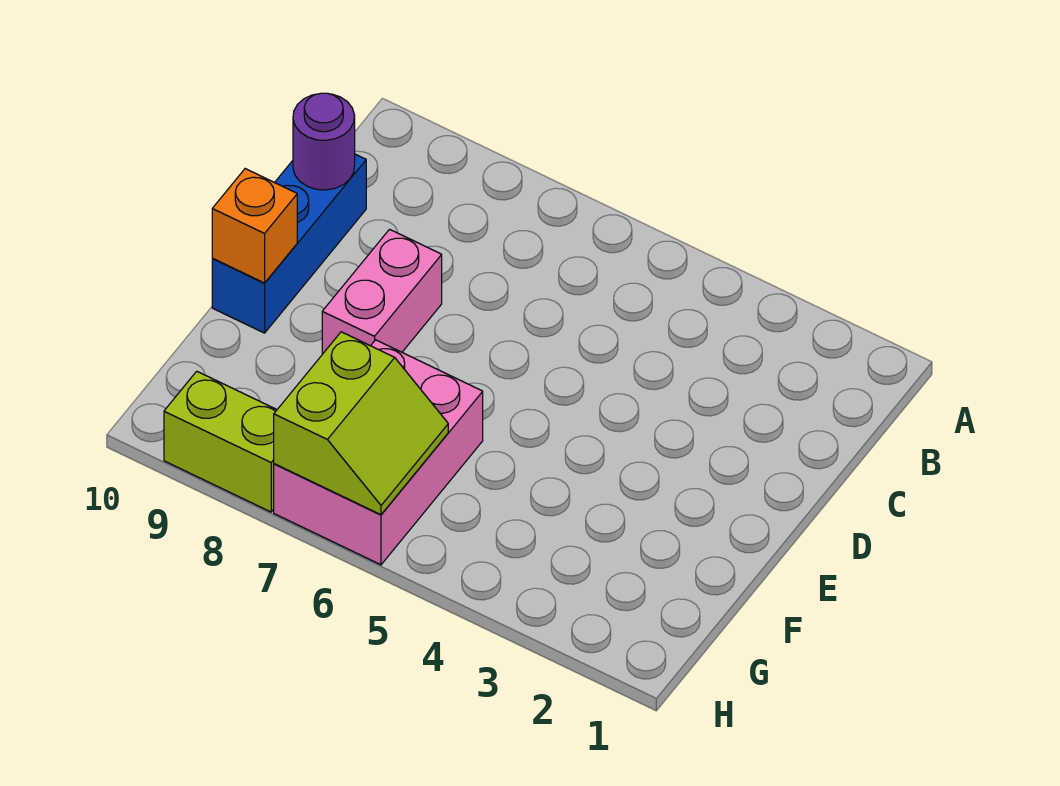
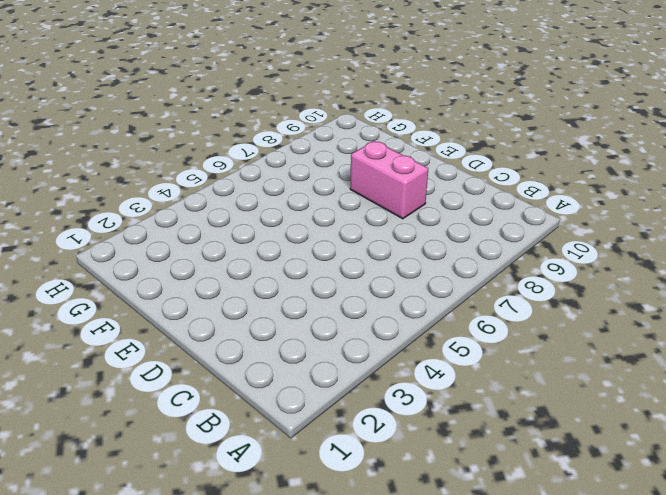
none -> blue 1x3 brick [212,154,366,333]
none -> pink 2x3 brick [274,340,483,565]

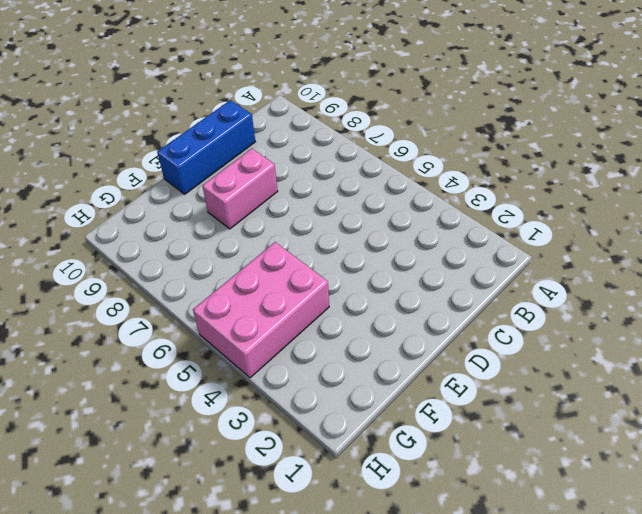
pink 2x3 brick [193,242,329,378] -> pink 2x3 brick moved to [274,340,483,565]
none -> lime 1x2 brick [164,371,277,512]
none -> purple 1x1 round brick [293,93,355,190]

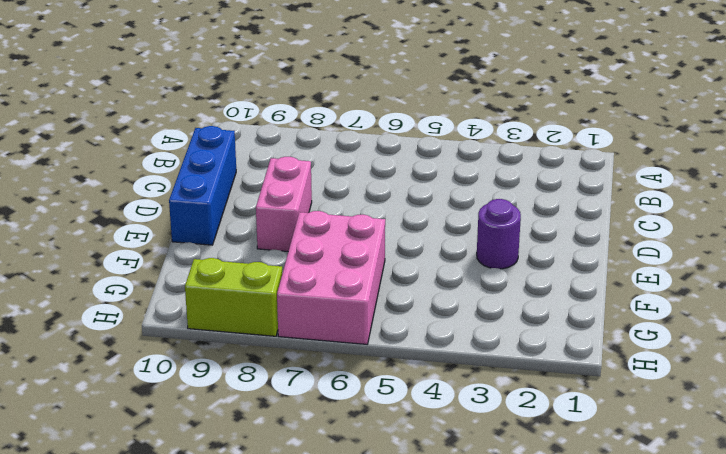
purple 1x1 round brick [477,199,521,269] -> purple 1x1 round brick moved to [293,93,355,190]
none -> orange 1x1 brick [212,169,297,283]
none -> lime 2x2 slope [274,332,448,515]

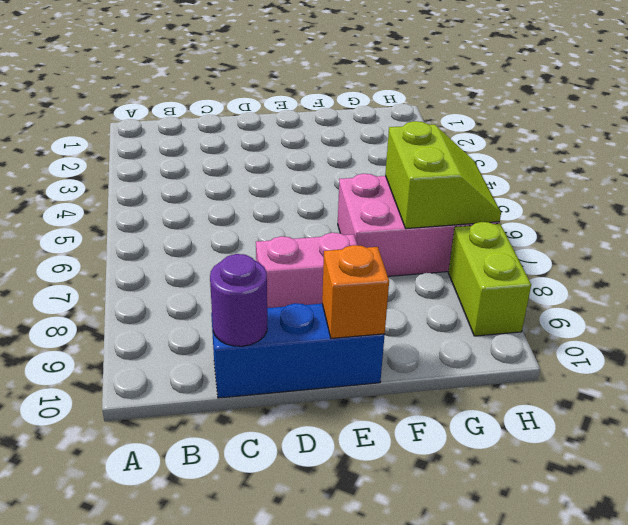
lime 2x2 slope [385,121,501,229] -> lime 2x2 slope turned to [274,332,448,515]

